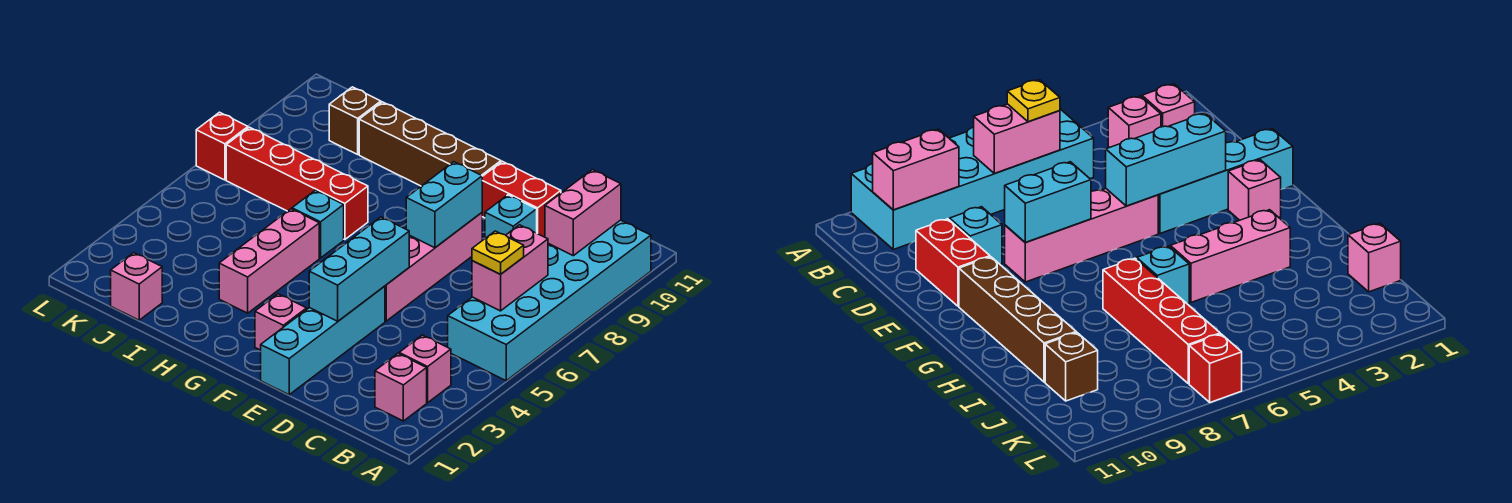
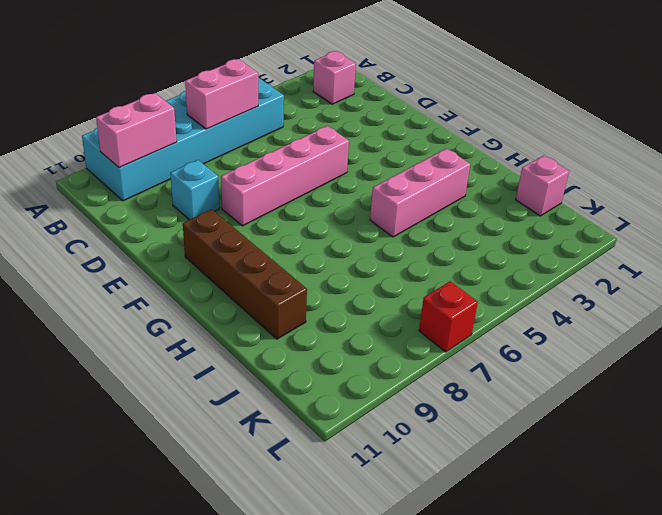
none -> pink 1x1 brick [399,335,451,403]
none -> red 1x2 brick [482,161,561,237]
none -> cyan 1x4 brick [261,286,385,395]

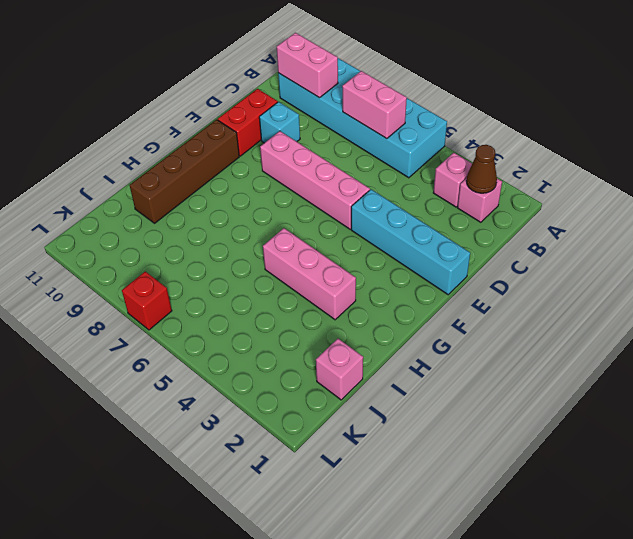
brown 1x1 cone [466,145,497,193] -> none
none -> pink 1x1 brick [255,294,307,350]
none -> cyan 1x1 brick [292,190,344,258]
none -> red 1x4 brick [226,127,368,240]

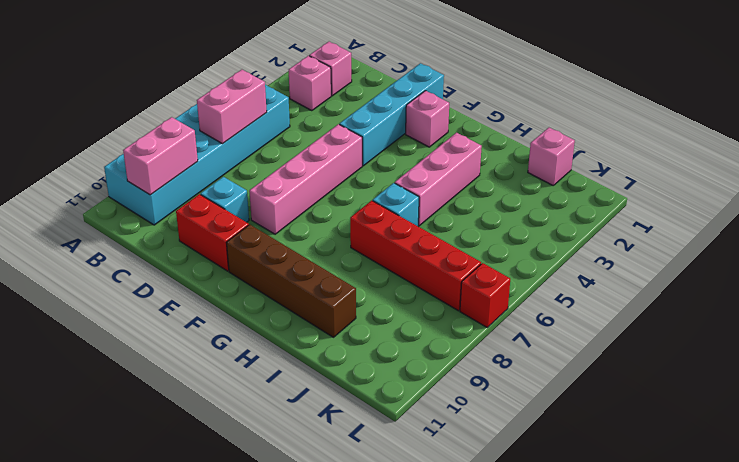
none -> brown 1x1 brick [329,87,381,154]
none -> cyan 1x3 brick [309,217,409,321]
none -> cyan 1x2 brick [406,162,482,248]

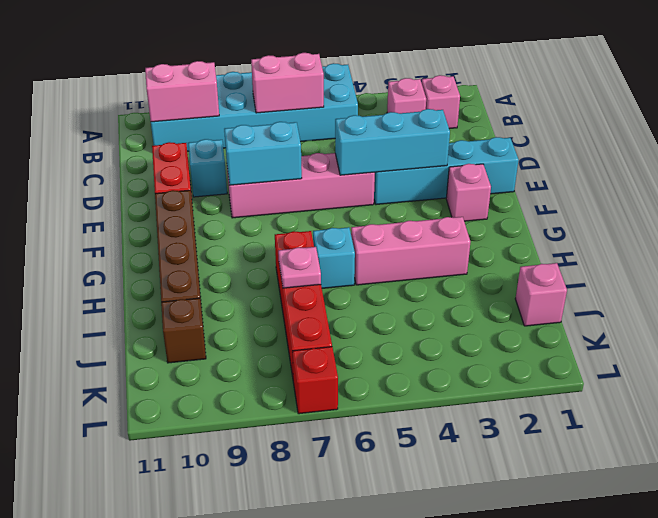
pink 1x1 plate [278,247,321,288] -> none
none -> yellow 1x1 plate [472,231,524,274]

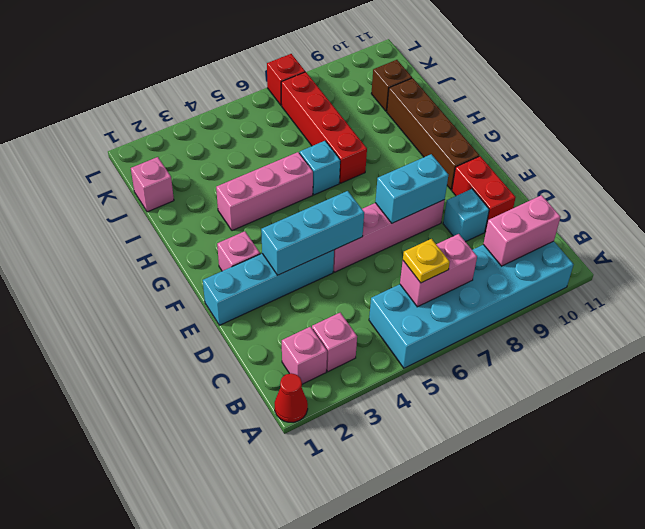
red 1x1 cone [275,373,308,422] -> none

